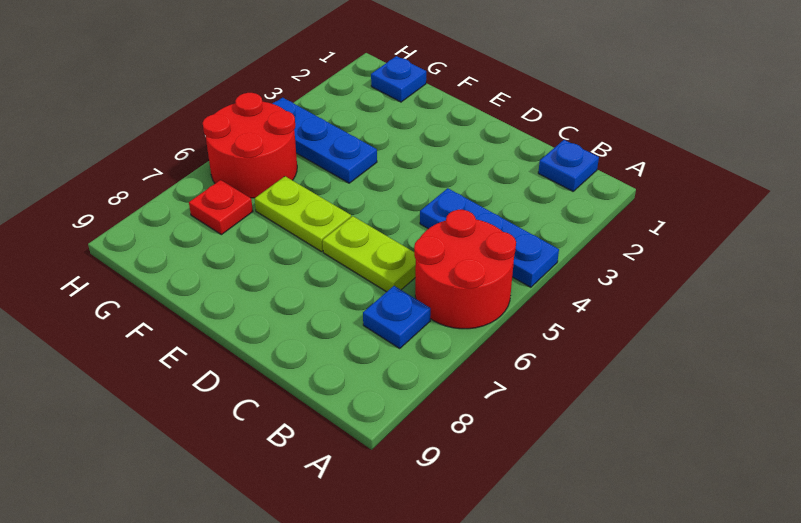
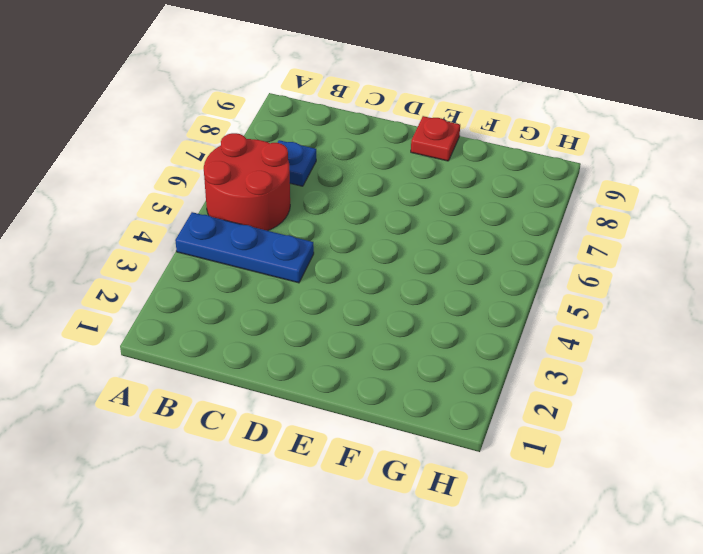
red 1x1 plate [411,116,460,161] -> red 1x1 plate moved to [189,180,253,235]
none -> blue 1x1 plate [538,140,599,191]
none -> lime 1x2 plate [323,216,416,292]

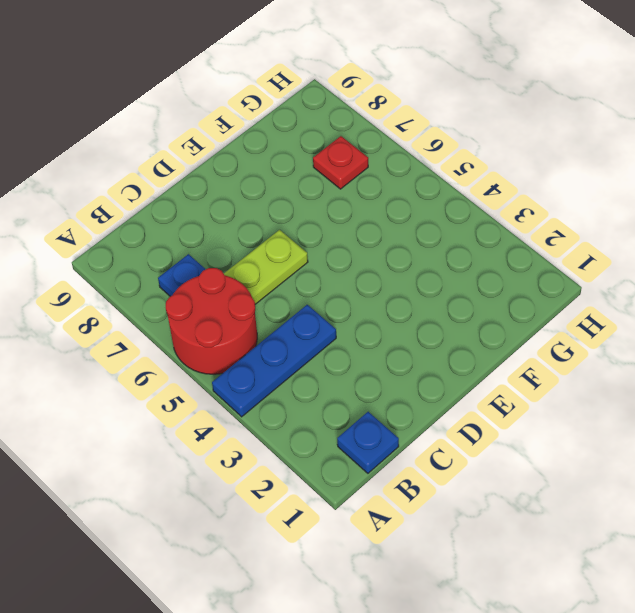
none -> lime 1x2 plate [255,176,351,252]
none -> blue 1x3 plate [272,98,377,183]

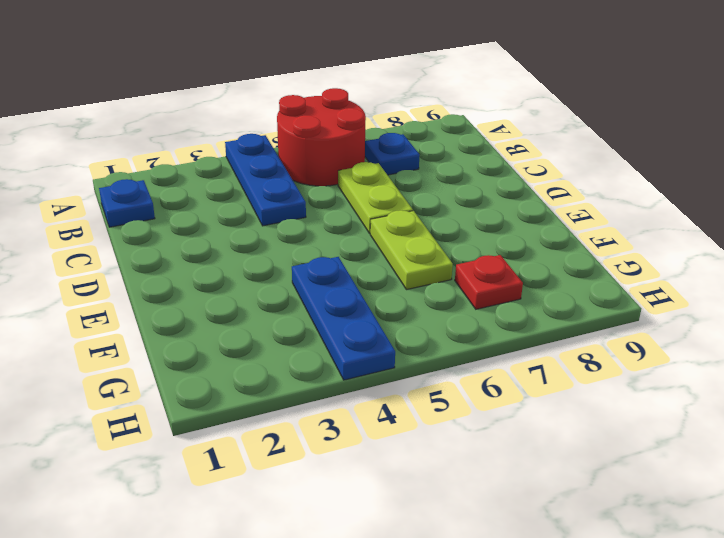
none -> blue 1x1 plate [371,56,426,102]
none -> red 2x2 round brick [203,93,297,198]

